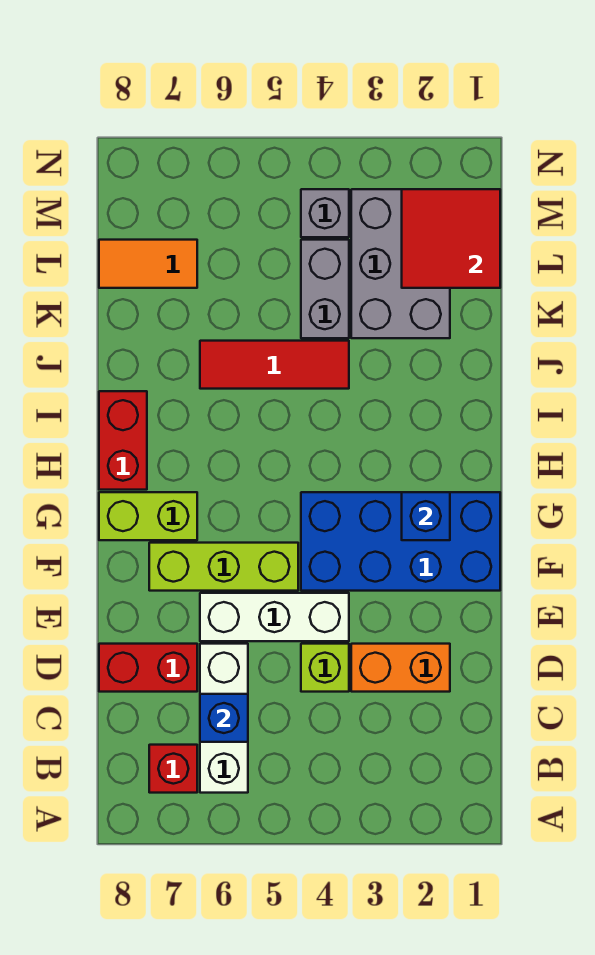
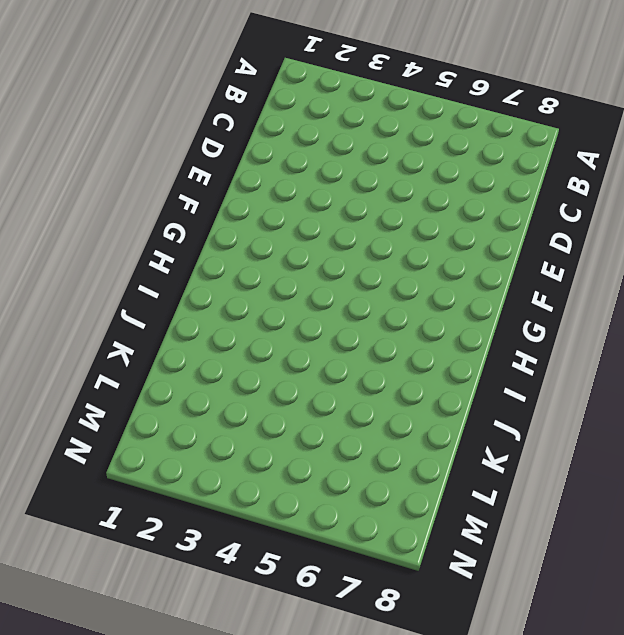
none -> white 1x3 brick [200,644,248,793]
none -> red 1x1 brick [149,745,197,793]
none -> orange 1x2 brick [351,644,450,692]

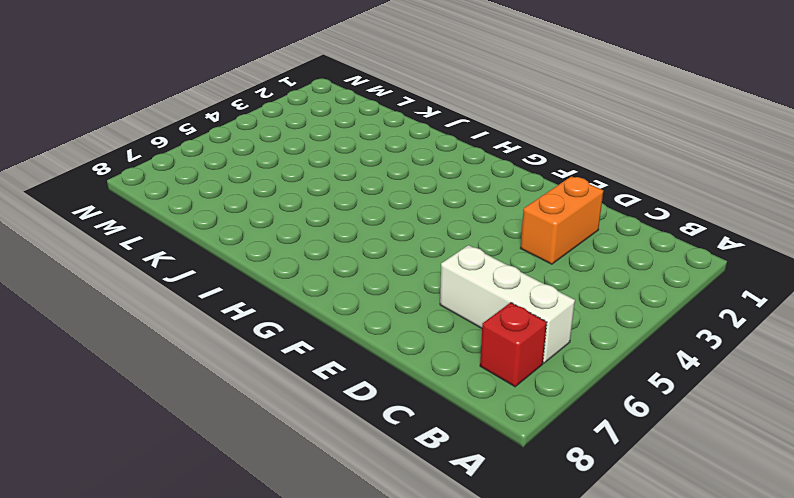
none -> lime 1x1 brick [301,644,349,692]
none -> red 1x2 brick [99,644,197,692]
none -> white 1x3 brick [200,593,349,641]

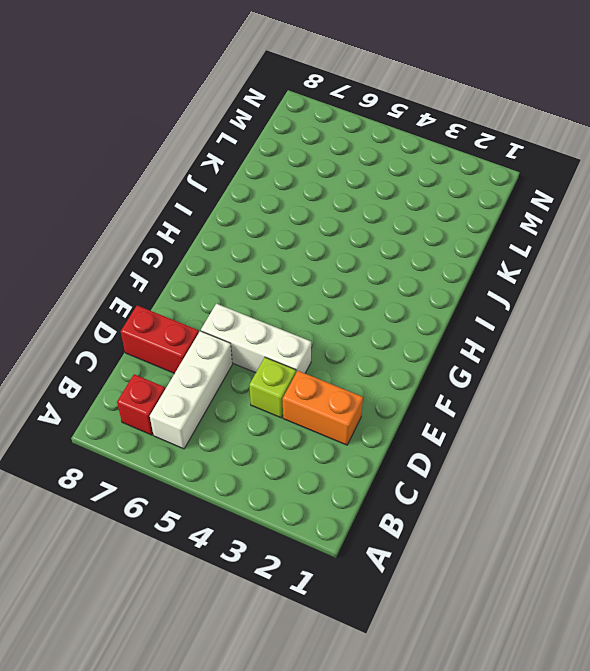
none -> blue 2x4 brick [301,492,500,591]
none -> lime 1x3 brick [149,543,298,591]
none -> lime 1x2 brick [99,492,197,540]

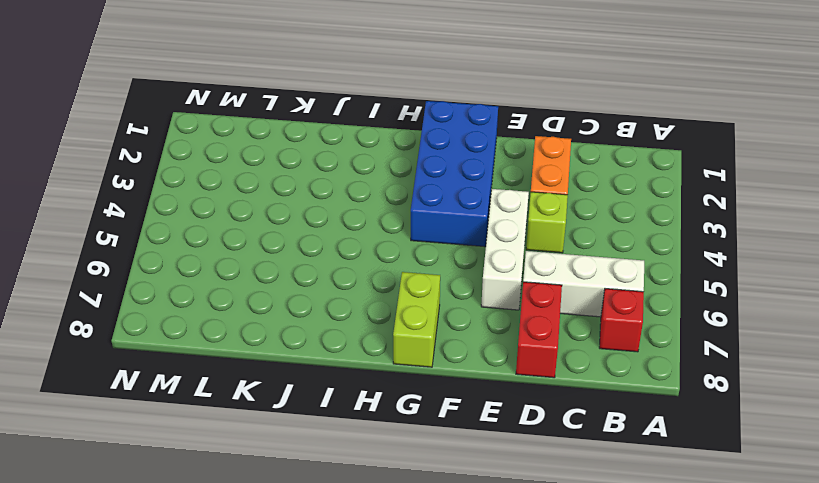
none -> lime 1x3 brick [149,543,298,591]
none -> red 1x2 brick [99,391,147,490]
none -> red 1x3 tile [200,341,349,389]

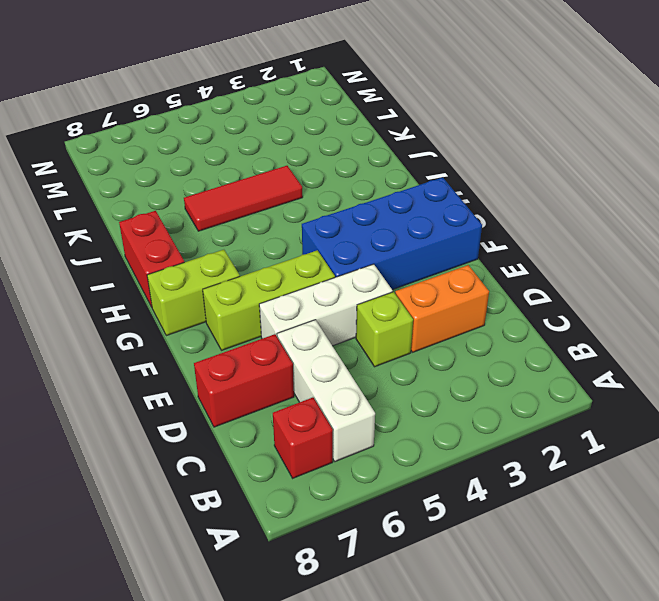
none -> grey 2x3 brick [351,189,450,338]
none -> grey 1x2 brick [301,240,349,338]
none -> orange 1x2 tile [99,240,197,288]

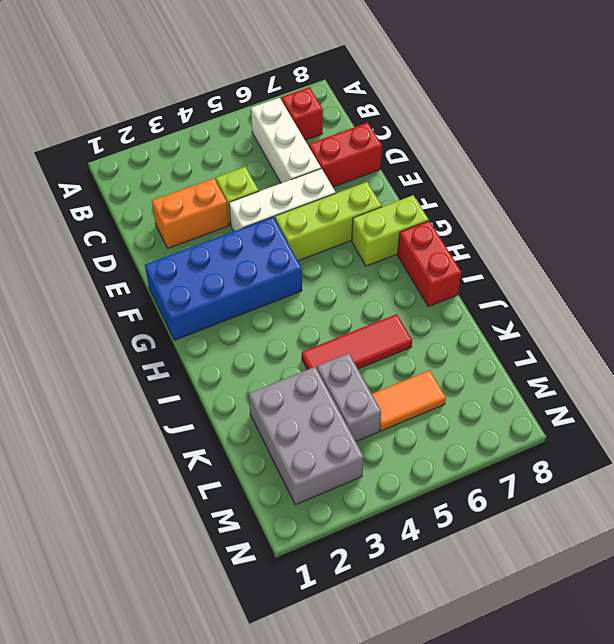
orange 1x2 tile [372,370,446,431] -> orange 1x2 tile moved to [99,240,197,288]
none -> grey 1x1 brick [301,189,349,237]
none -> blue 1x1 brick [200,694,248,742]
none -> blue 1x1 brick [402,492,450,540]

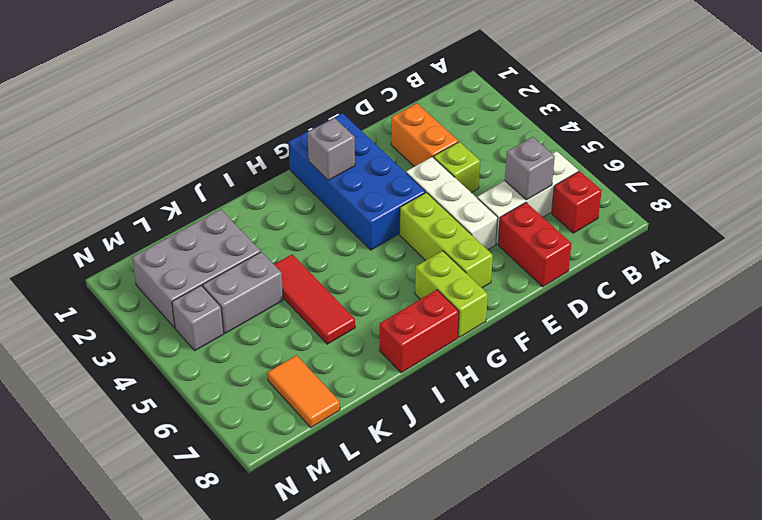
grey 1x1 brick [505,137,555,200] -> blue 1x1 brick [200,694,248,742]
grey 1x1 brick [307,118,355,180] -> blue 1x1 brick [402,492,450,540]
none -> red 2x2 tile [402,189,500,288]

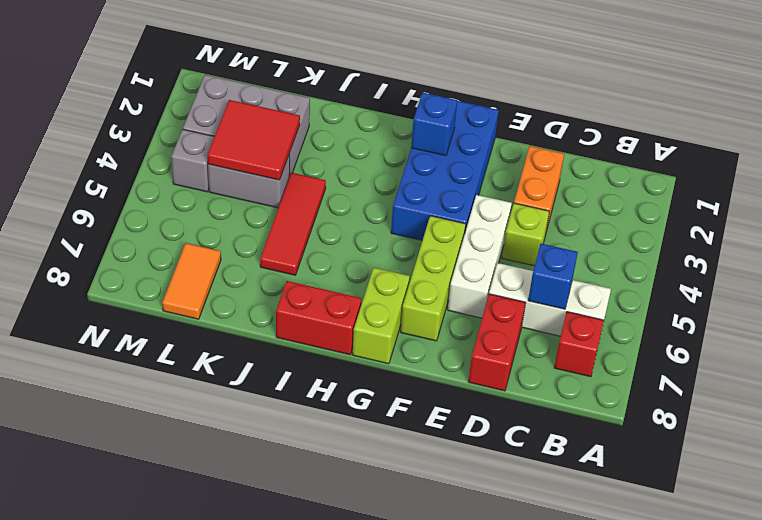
red 2x2 tile [207,100,300,180] -> red 2x2 tile moved to [402,189,500,288]

